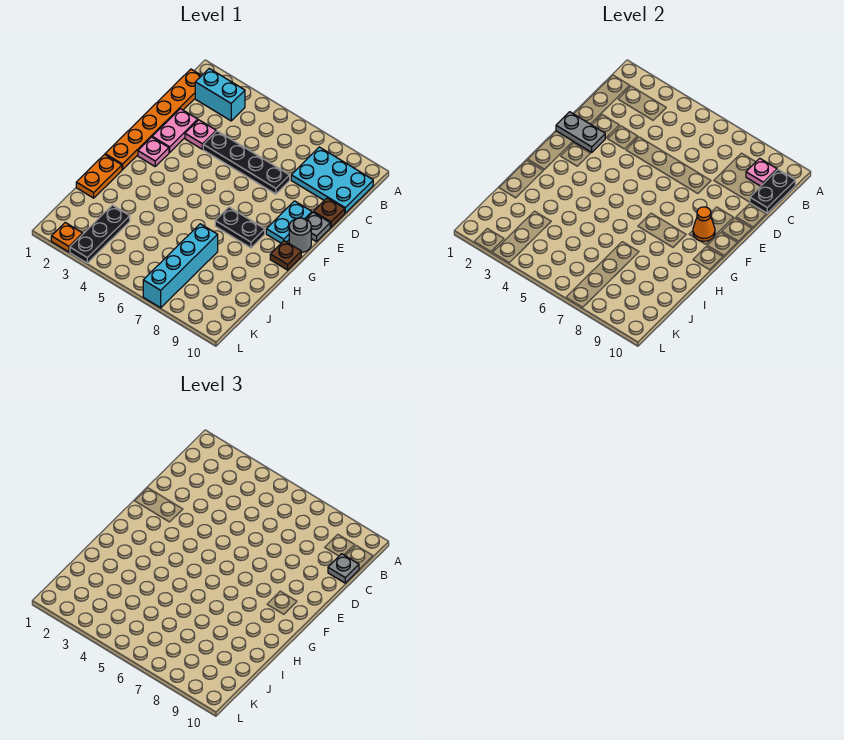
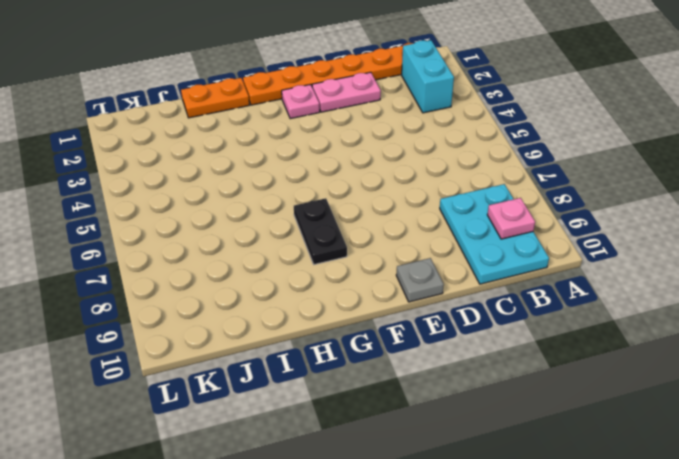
none -> pink 1x1 plate [185,120,216,149]
none -> black 1x4 plate [203,131,290,194]
none -> brown 1x1 plate [314,198,345,227]

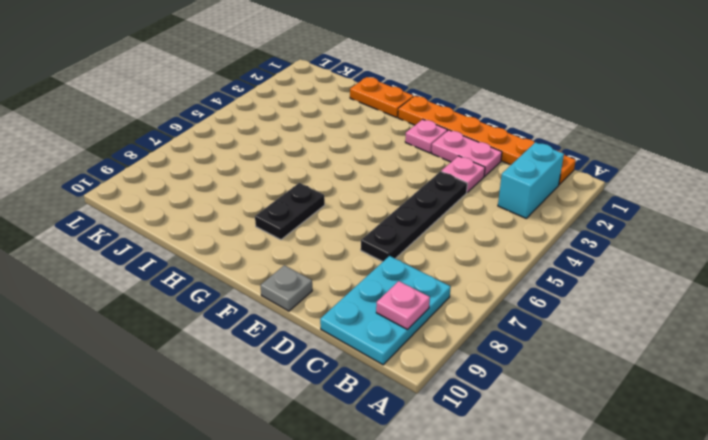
none -> brown 1x1 plate [314,198,345,227]
none -> cyan 1x2 plate [266,201,312,243]
none -> grey 1x1 round brick [289,218,311,253]

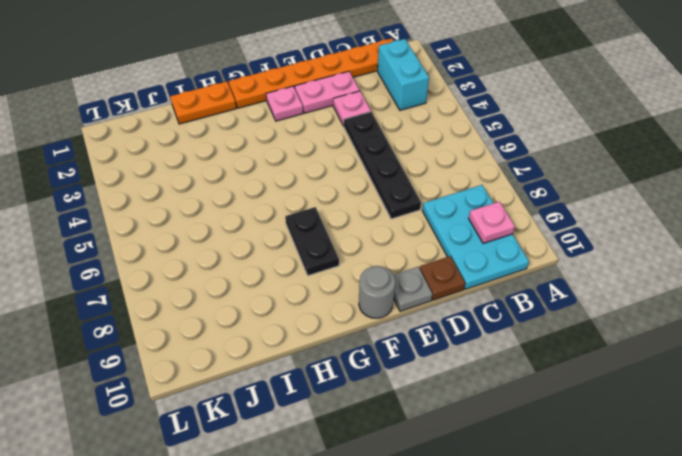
none -> cyan 1x2 plate [266,201,312,243]
none -> brown 1x1 plate [270,241,301,270]
none -> cyan 1x4 brick [143,224,218,308]

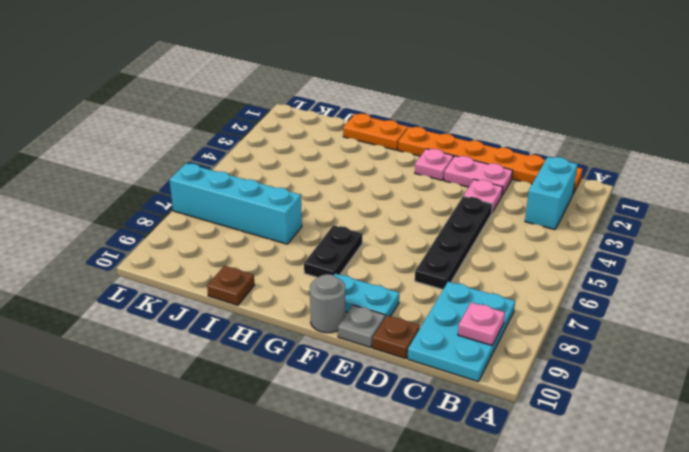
brown 1x1 plate [207,266,254,305] -> brown 1x1 plate moved to [270,241,301,270]
none -> black 1x3 plate [70,205,130,263]
none -> orange 1x1 plate [51,223,83,252]
none -> black 1x2 plate [750,170,795,213]

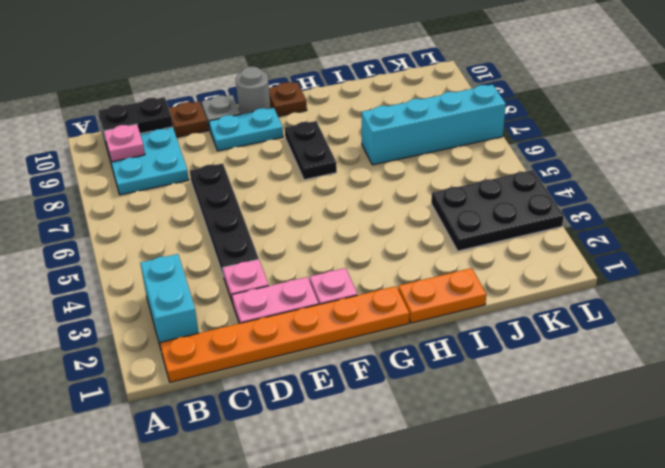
black 2x3 plate [431,170,564,251] -> black 1x3 plate [70,205,130,263]
none -> orange 1x1 plate [51,223,83,252]
none -> grey 1x2 plate [556,112,605,152]
none -> orange 1x1 cone [693,207,715,241]

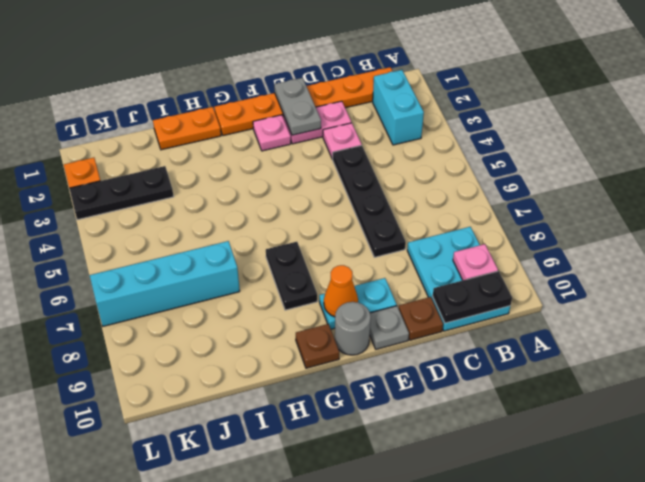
none -> grey 1x1 plate [328,554,359,583]

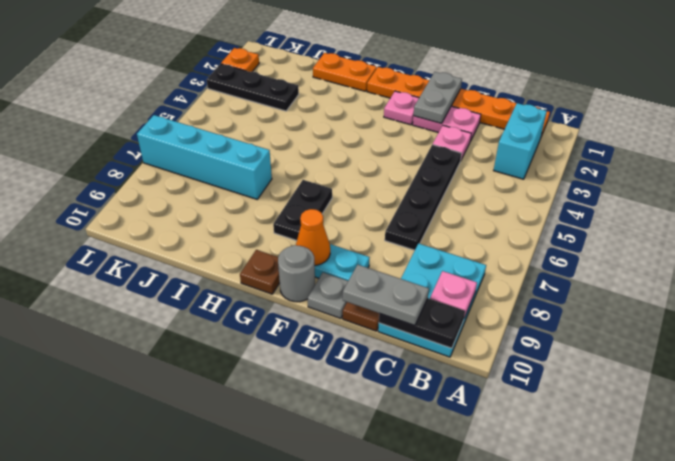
grey 1x2 plate [343,264,429,326] -> grey 1x1 plate [328,554,359,583]

